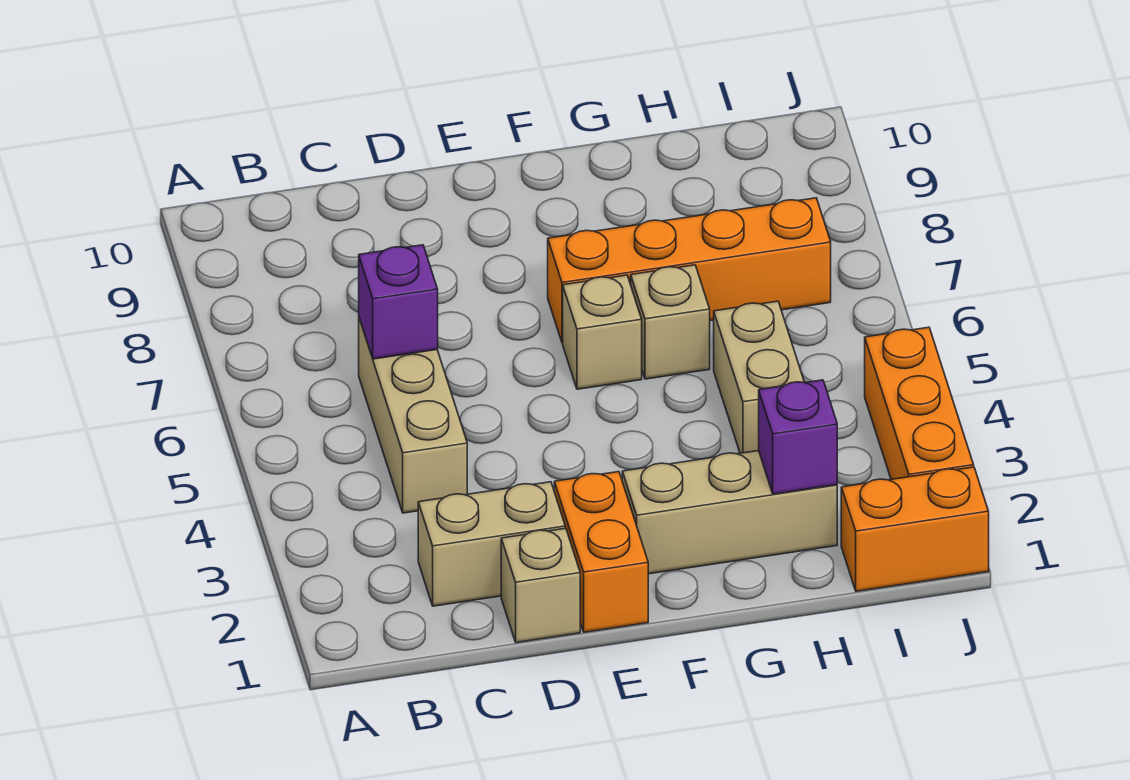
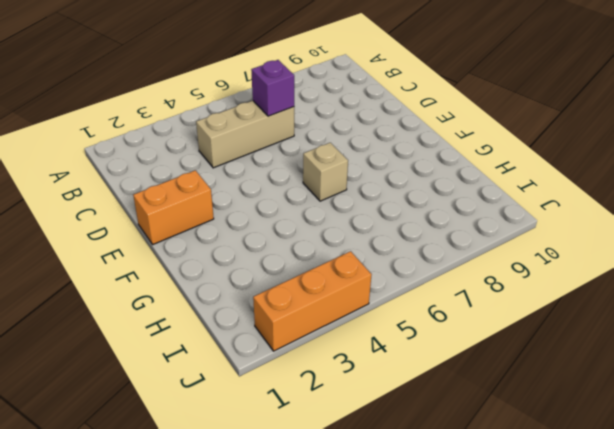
none -> tan 1x2 brick [418,482,565,606]
none -> tan 1x1 brick [501,528,580,643]
none -> tan 1x3 brick [622,451,837,574]

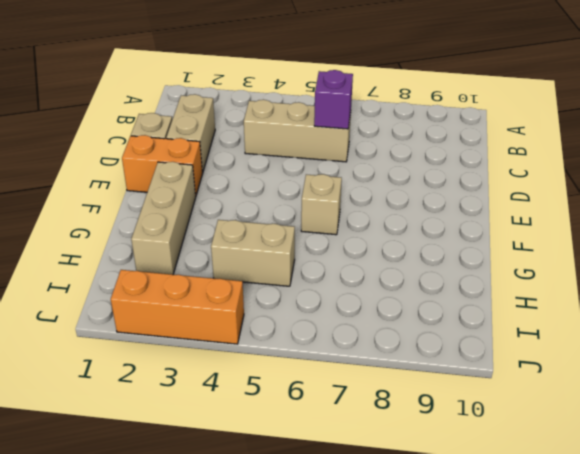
none -> orange 1x4 brick [548,198,831,343]
none -> tan 1x1 brick [631,265,710,379]
none -> orange 1x2 brick [841,467,989,591]

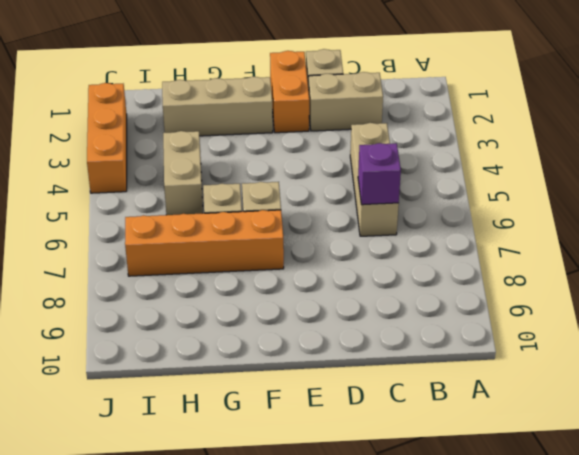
none -> orange 1x2 brick [841,467,989,591]
none -> purple 1x1 brick [759,380,837,494]

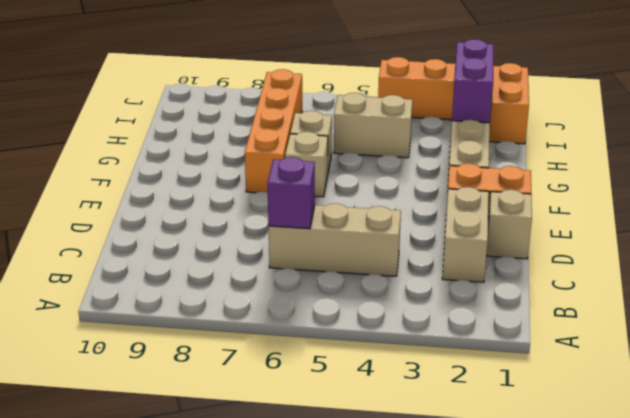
purple 1x2 brick [452,39,494,123] -> purple 1x1 brick [759,380,837,494]

